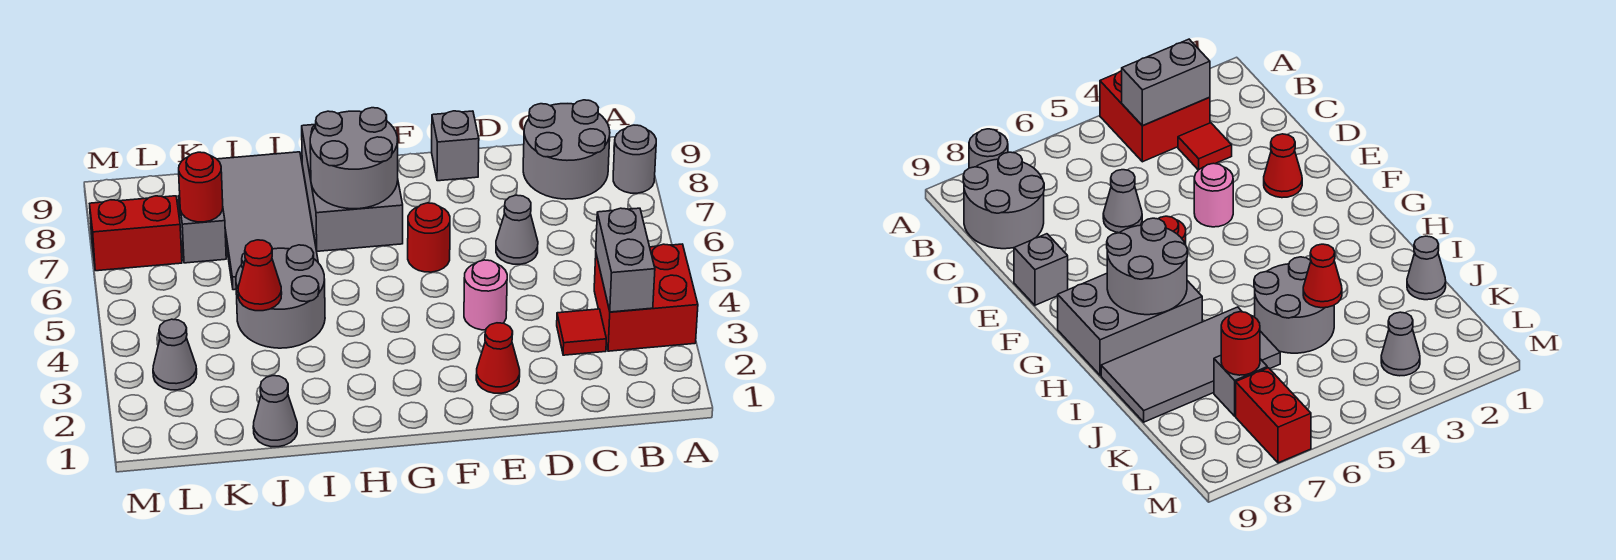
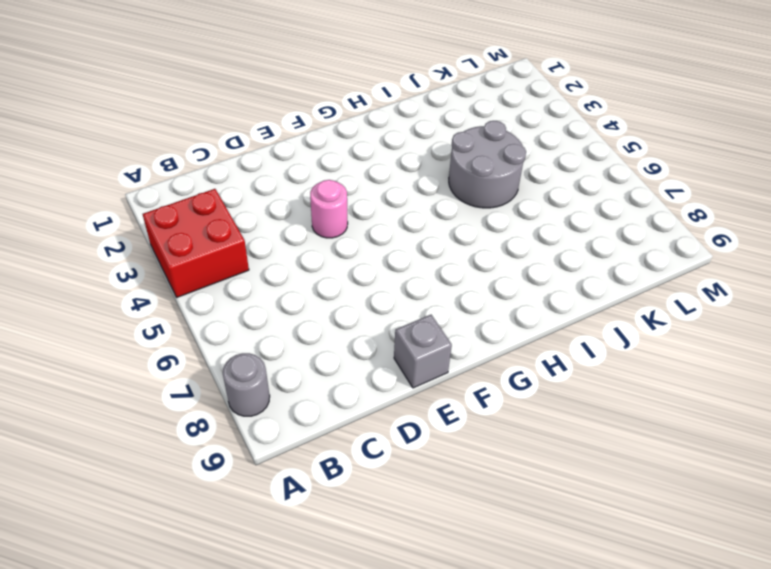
none -> grey 2x2 round brick [523,100,610,199]
none -> red 1x1 tile [557,309,606,355]
none -> grey 1x1 cone [496,195,538,264]

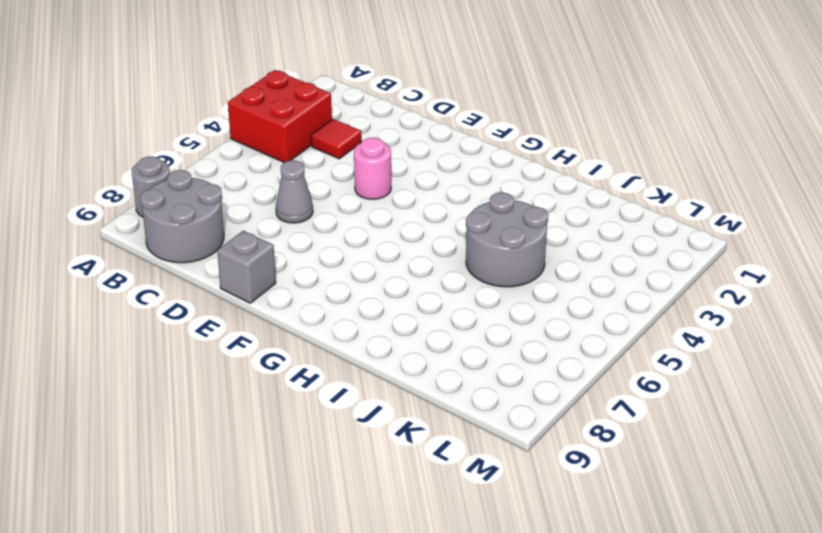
none -> red 1x1 cone [476,323,520,393]
none -> red 1x1 round brick [408,203,450,272]
none -> grey 2x3 brick [302,124,403,251]

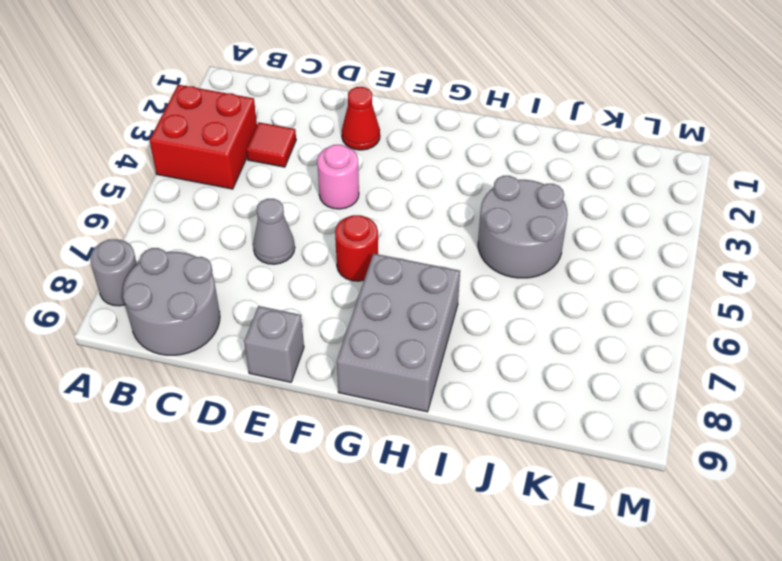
none -> grey 2x4 tile [217,152,318,290]
none -> grey 1x1 cone [253,376,297,447]
none -> grey 1x1 brick [179,196,226,263]

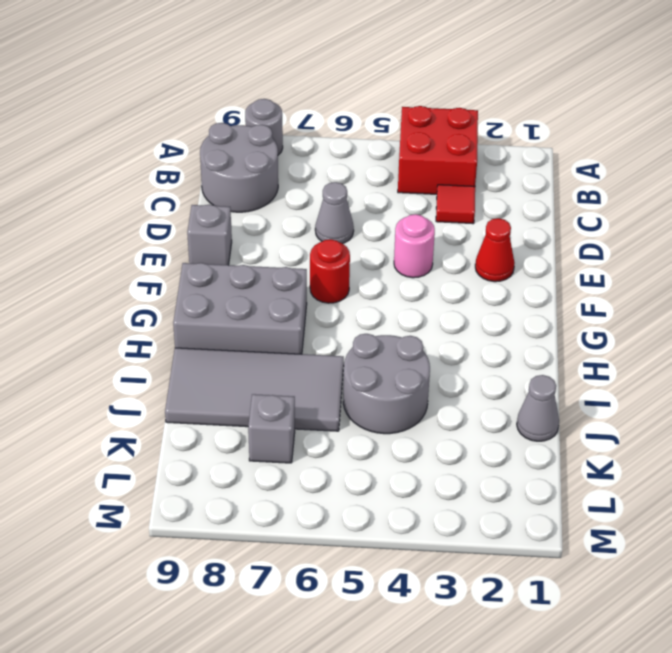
none -> grey 1x1 cone [153,319,197,390]
none -> red 1x2 brick [90,196,182,271]
none -> grey 1x2 brick [596,208,655,312]

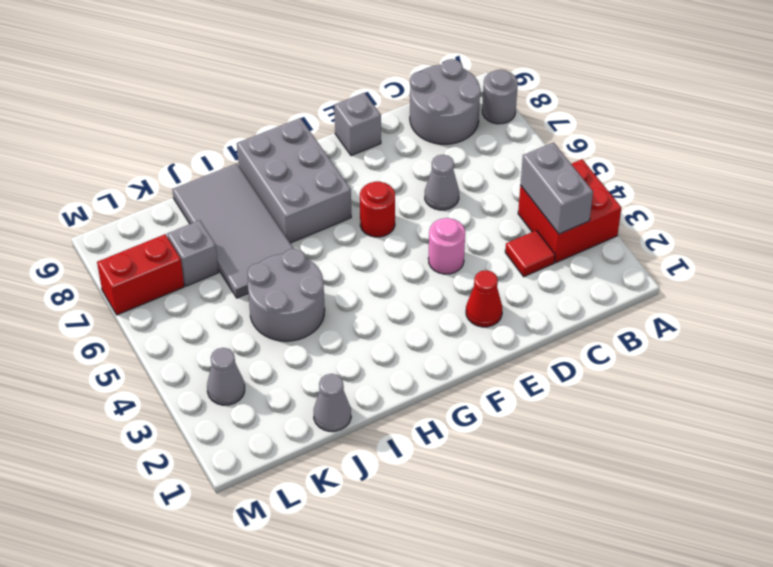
none -> grey 2x2 round brick [310,108,398,209]
none -> red 1x1 cone [238,240,282,311]
none -> red 1x1 round brick [179,152,223,222]

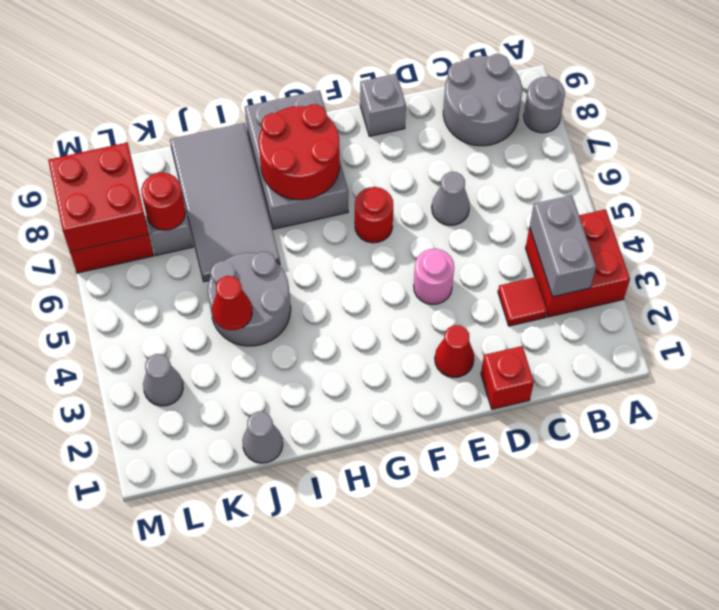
red 1x1 brick [481,346,534,409] -> none
red 2x2 round brick [259,104,340,200] -> grey 2x2 round brick [310,108,398,209]
red 2x2 brick [48,142,149,252] -> none

